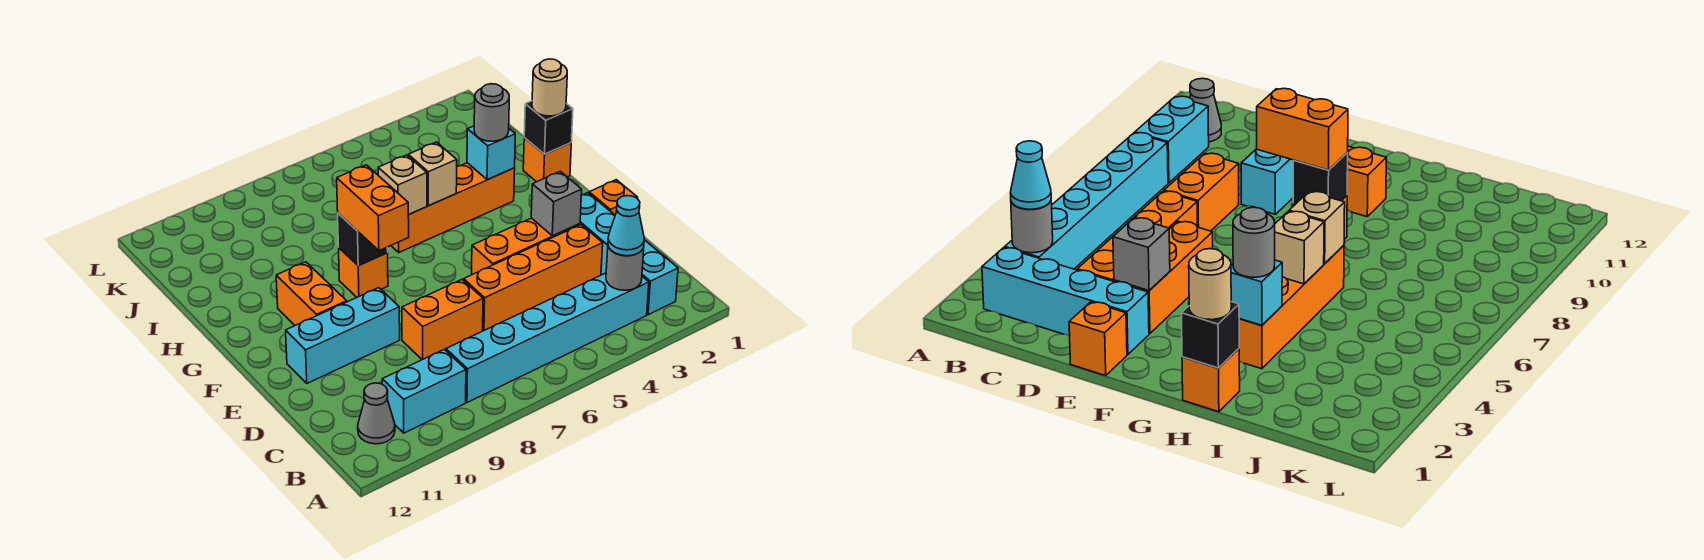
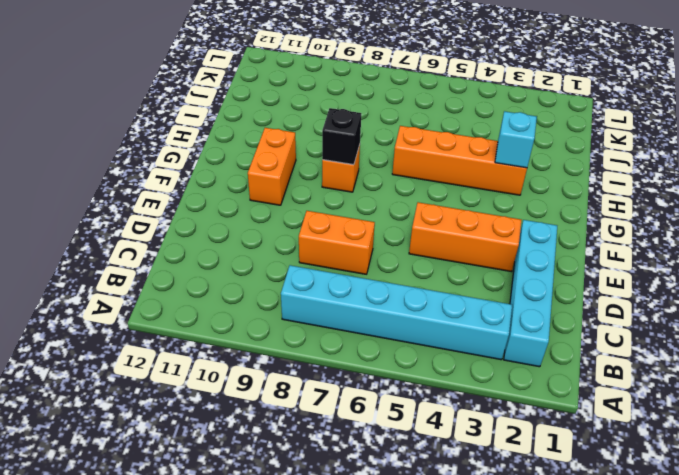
none -> cyan 1x2 brick [382,349,466,433]
none -> grey 1x1 cone [358,383,395,444]
none -> orange 1x4 brick [464,225,603,331]

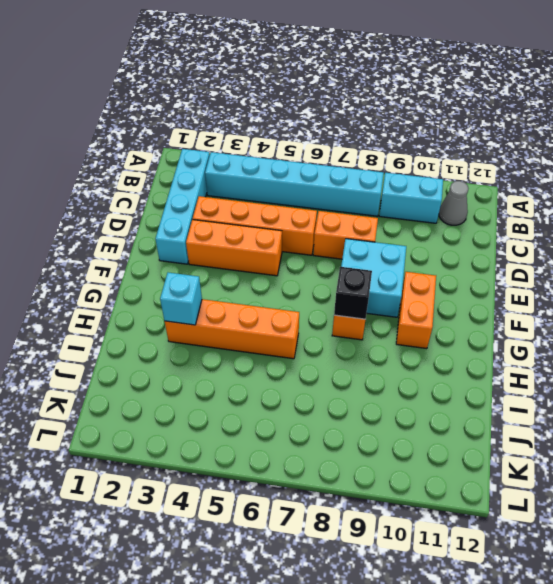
cyan 2x2 brick [341,239,406,317] -> cyan 1x3 brick [286,288,400,383]
none -> orange 1x1 brick [589,180,638,215]
none -> orange 1x1 brick [523,138,571,182]
none -> grey 1x1 round brick [606,246,644,290]

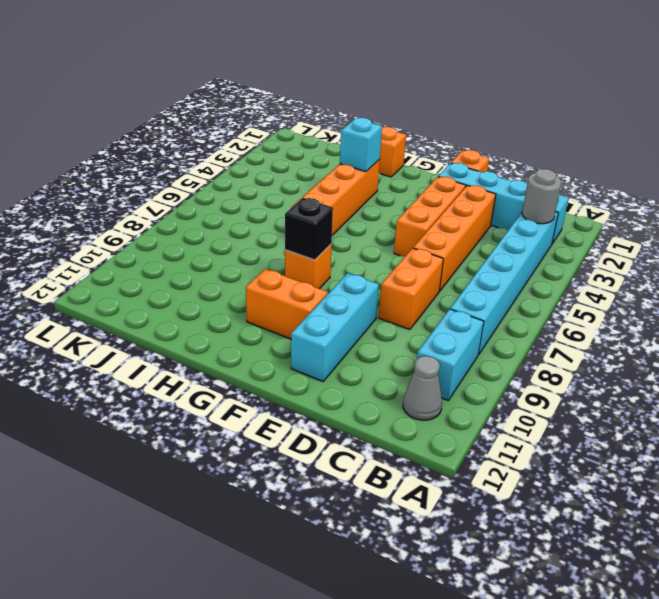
none -> grey 1x1 brick [531,171,582,236]
none -> black 1x1 brick [524,101,573,154]
none -> tan 1x1 brick [408,142,457,206]

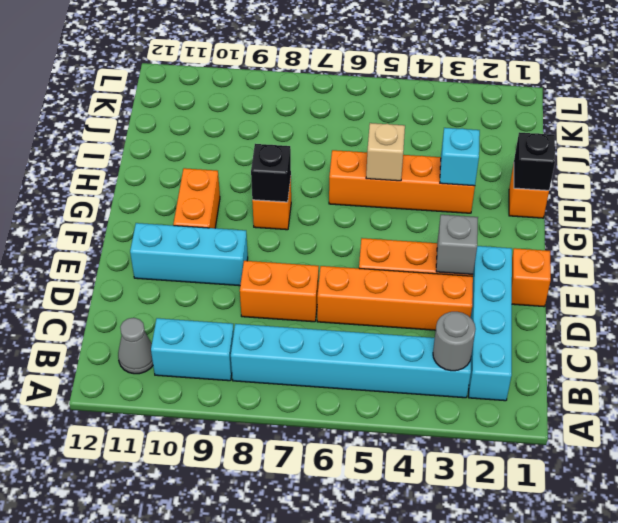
none -> tan 1x1 brick [378,155,427,215]
none -> cyan 1x1 cone [608,196,644,256]
none -> orange 1x2 brick [337,165,409,251]

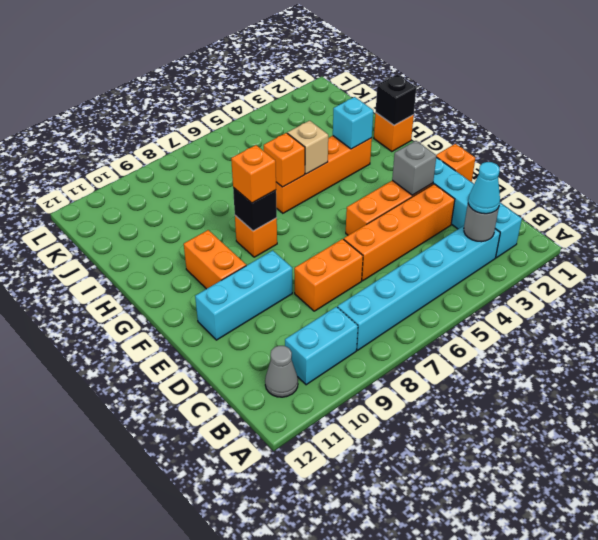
orange 1x1 brick [231,145,276,203] -> orange 1x2 brick [337,165,409,251]
orange 1x1 brick [264,133,305,187] -> tan 1x1 brick [378,155,427,215]
none -> tan 1x1 round brick [532,59,567,116]
none -> grey 1x1 round brick [474,84,509,141]

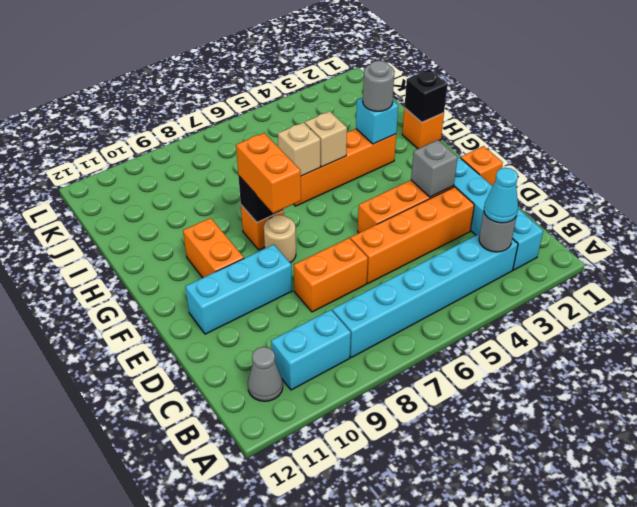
tan 1x1 round brick [264,215,296,263] -> tan 1x1 round brick moved to [532,59,567,116]

